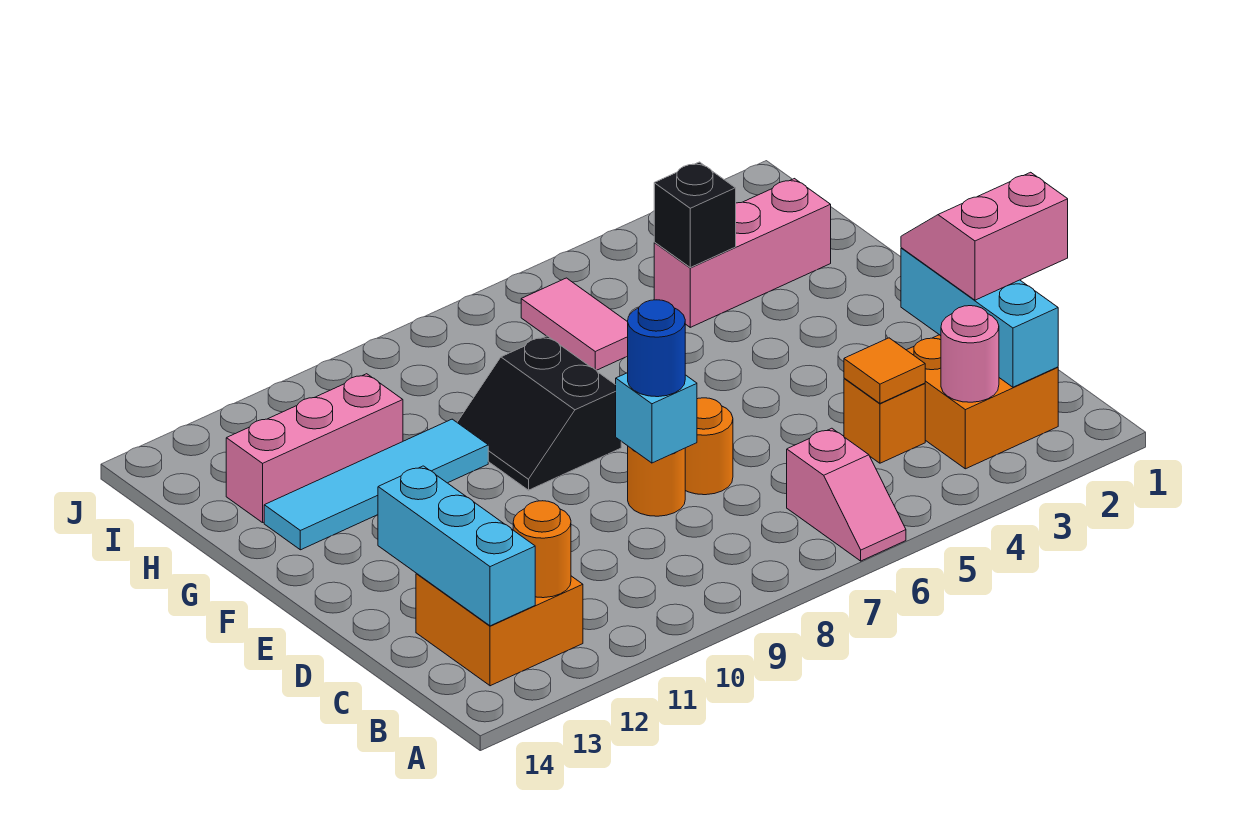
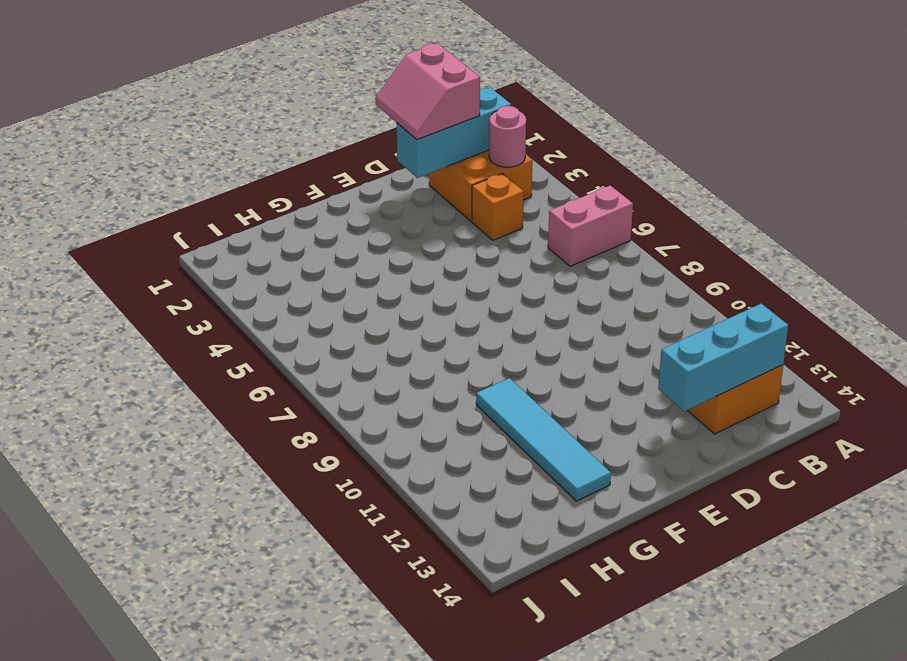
pink 1x2 brick [548,185,633,266] -> pink 1x2 slope [787,428,906,561]
none -> orange 1x1 round brick [685,398,733,495]
none -> orange 1x1 round brick [628,446,685,516]
none -> black 2x2 slope [457,336,621,490]

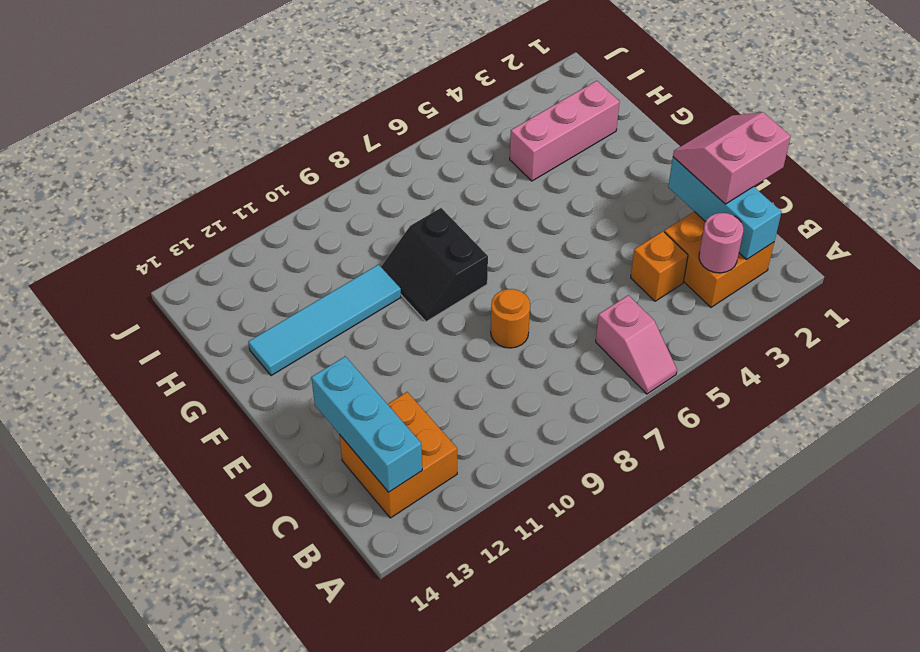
none -> orange 1x1 round brick [685,398,733,495]
none -> pink 1x2 tile [521,278,628,370]
none -> pink 1x3 brick [226,374,403,523]

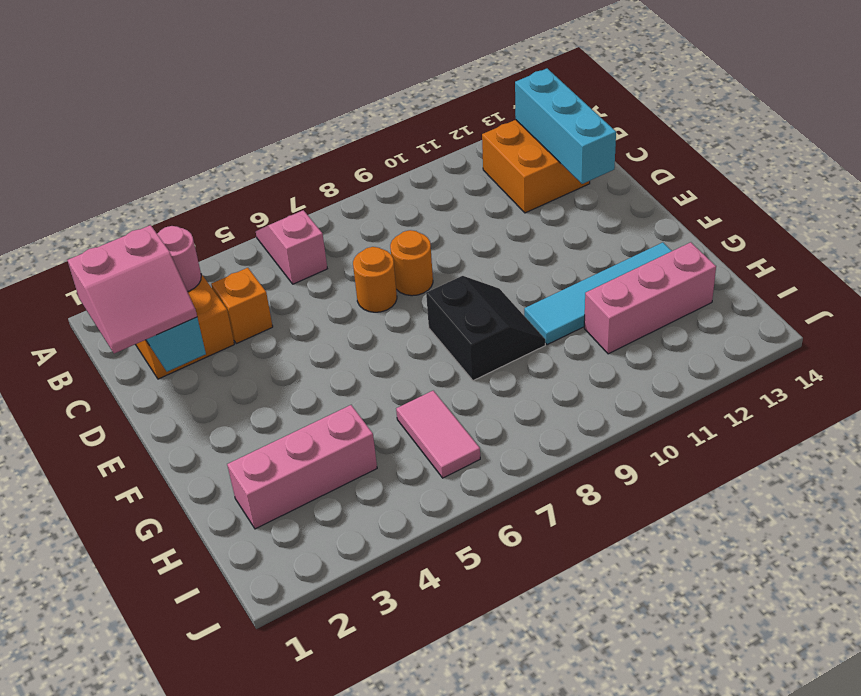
none -> orange 1x1 round brick [513,501,571,598]
none -> orange 1x1 tile [844,338,925,403]
none -> cyan 1x1 brick [616,373,697,463]

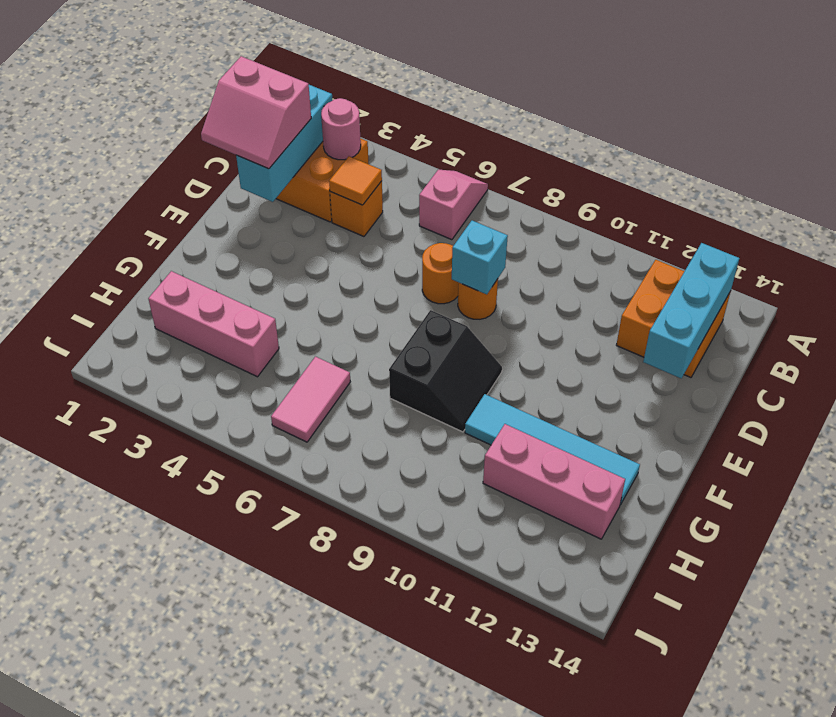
none -> orange 1x1 round brick [513,501,571,598]
none -> black 1x1 brick [654,162,736,268]
none -> blue 1x1 round brick [628,300,685,397]

